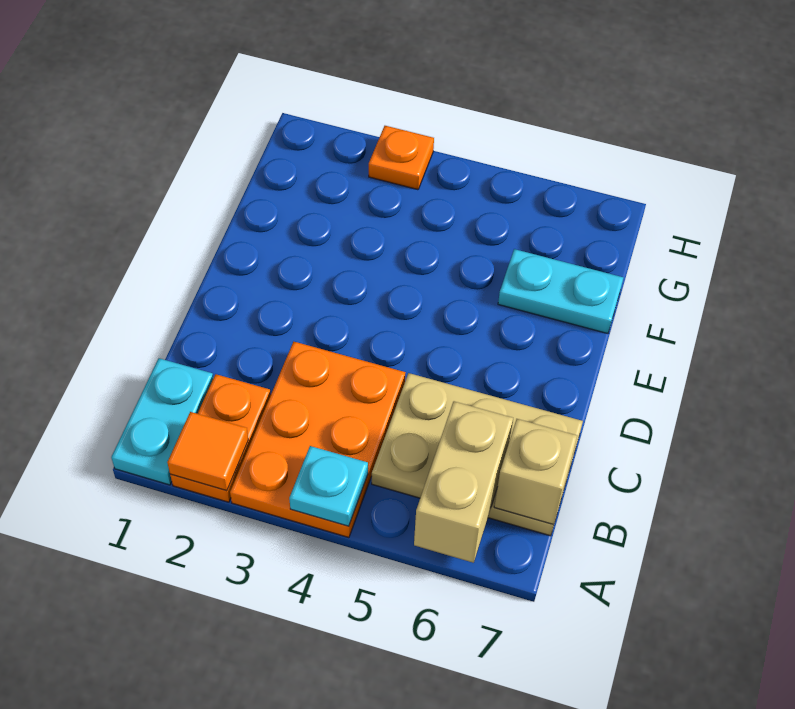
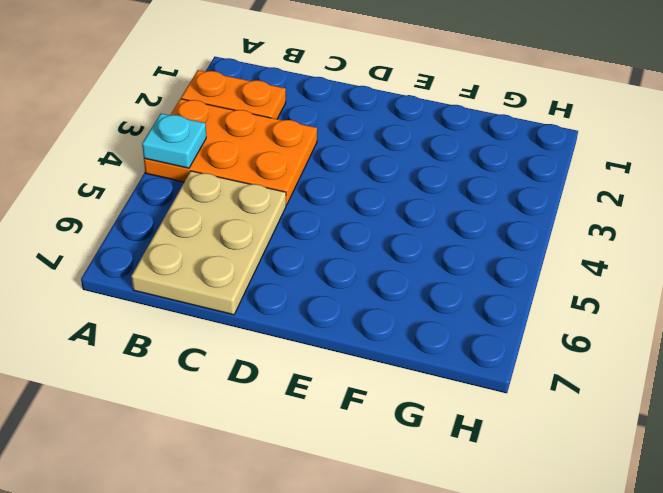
none -> cyan 1x2 plate [111,358,213,485]
none -> cyan 1x2 plate [498,249,623,334]

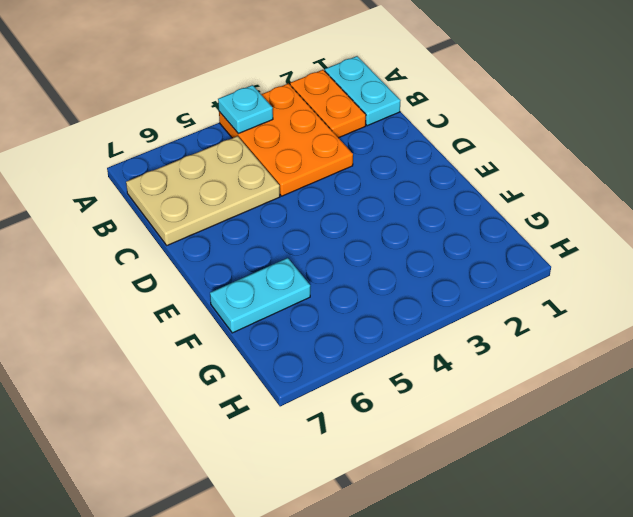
none -> orange 1x1 plate [369,126,434,190]
none -> orange 1x1 tile [167,412,248,491]

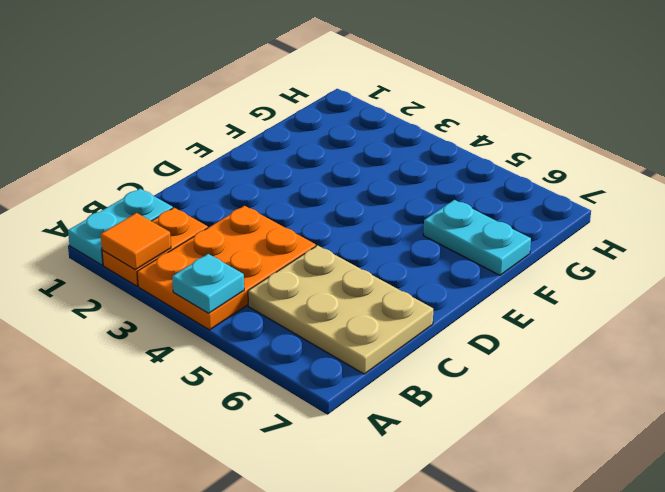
none -> orange 1x1 plate [369,126,434,190]
none -> tan 1x2 brick [414,401,513,563]

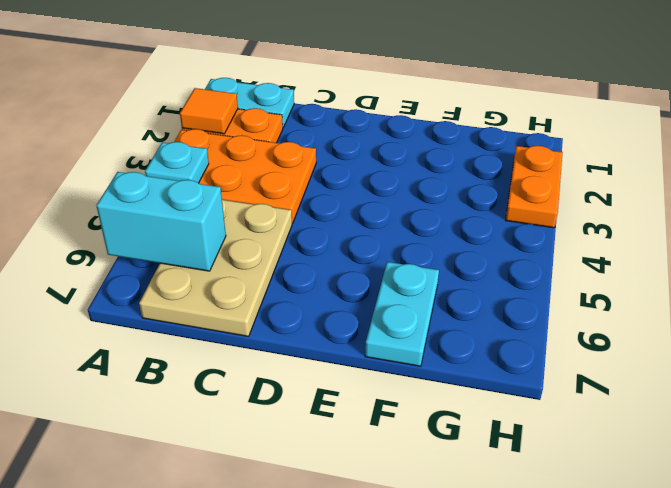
cyan 1x2 brick [96,172,226,271] -> tan 1x2 brick [414,401,513,563]
orange 1x2 plate [506,146,563,228] -> orange 1x1 plate [369,126,434,190]
none -> tan 1x1 brick [494,419,577,525]

